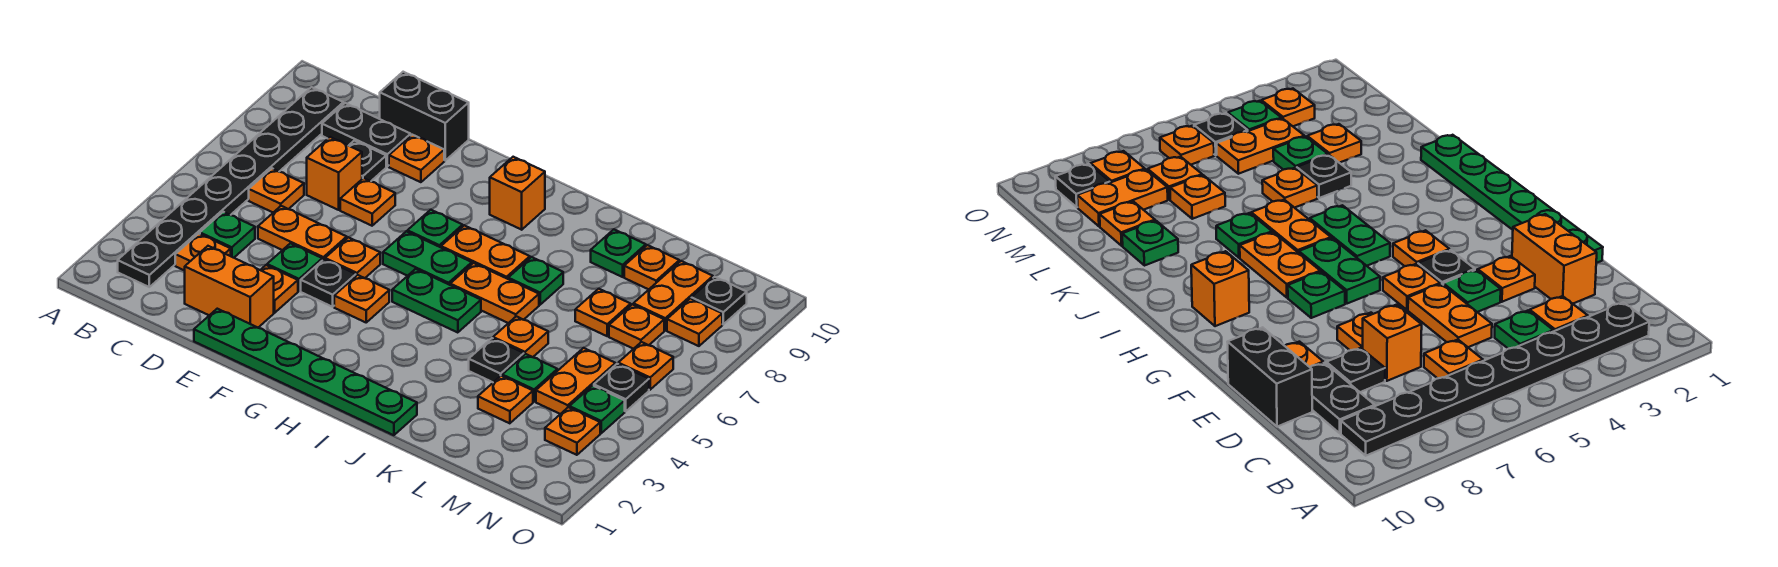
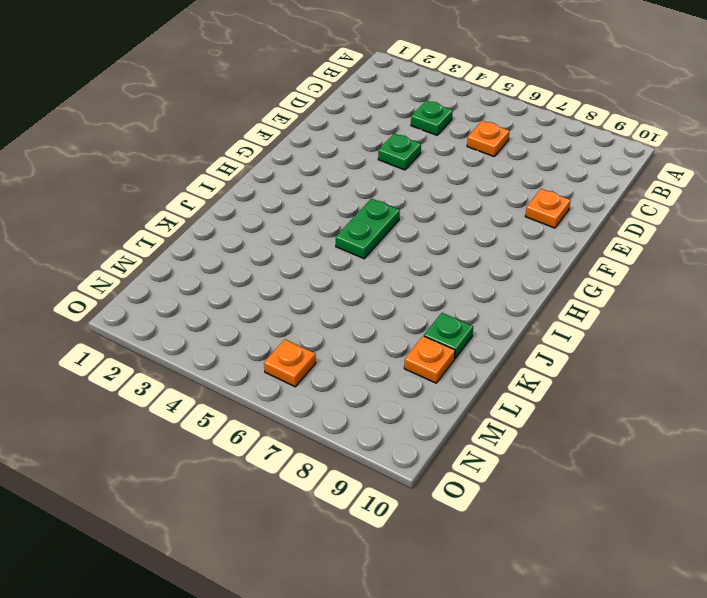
none -> black 1x8 plate [118,87,343,287]
none -> orange 1x1 plate [175,234,231,271]
none -> black 1x2 plate [322,103,411,166]
none -> orange 1x2 brick [185,246,274,328]

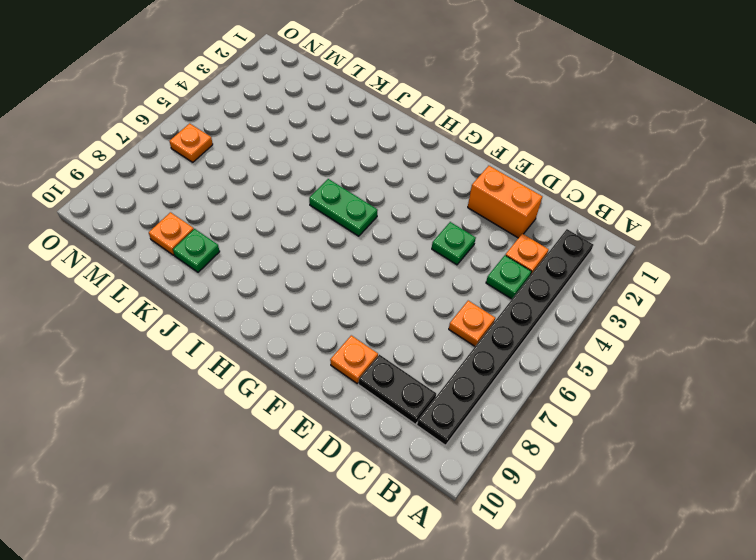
none -> orange 1x2 plate [258,206,347,260]
none -> orange 1x1 brick [307,137,362,210]
none -> black 1x1 plate [349,141,386,181]
none -> black 1x2 brick [380,72,469,160]

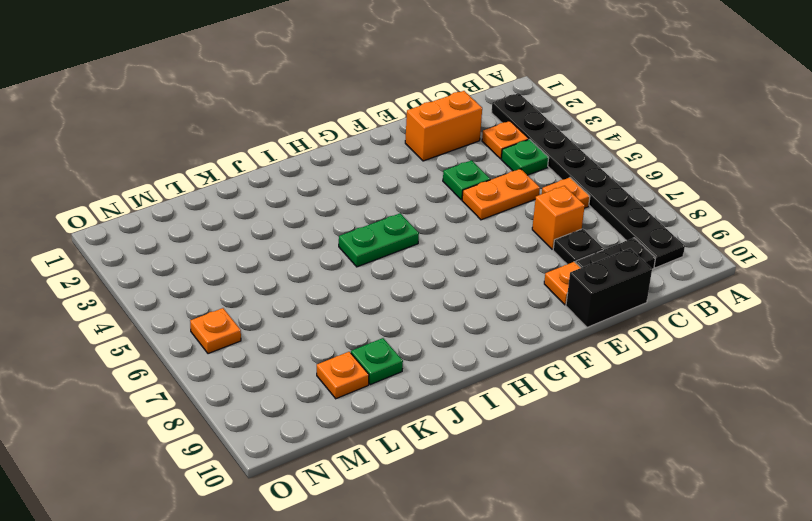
none -> green 1x6 plate [194,309,417,435]
none -> orange 1x1 plate [261,265,298,313]
none -> orange 1x1 plate [340,178,395,226]
none -> black 1x1 plate [301,259,356,307]

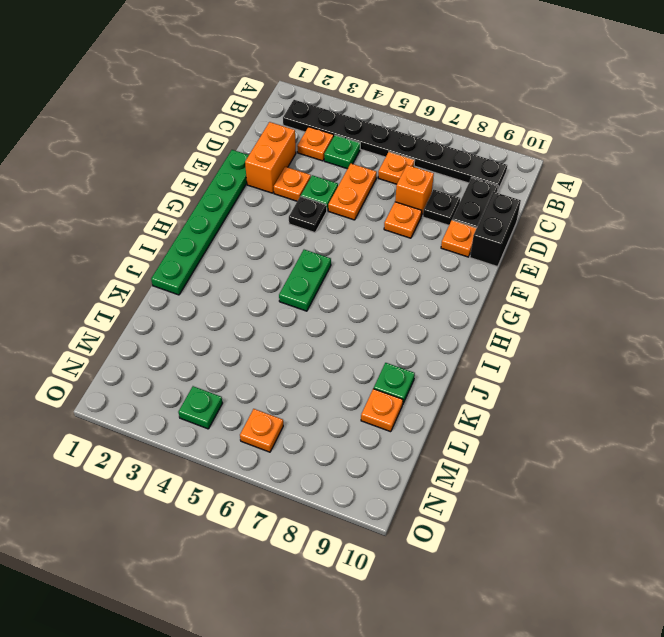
none -> orange 1x1 plate [325,237,380,278]
none -> orange 1x1 plate [334,275,389,322]
none -> green 1x2 plate [383,231,472,285]
none -> green 1x1 plate [407,210,463,247]

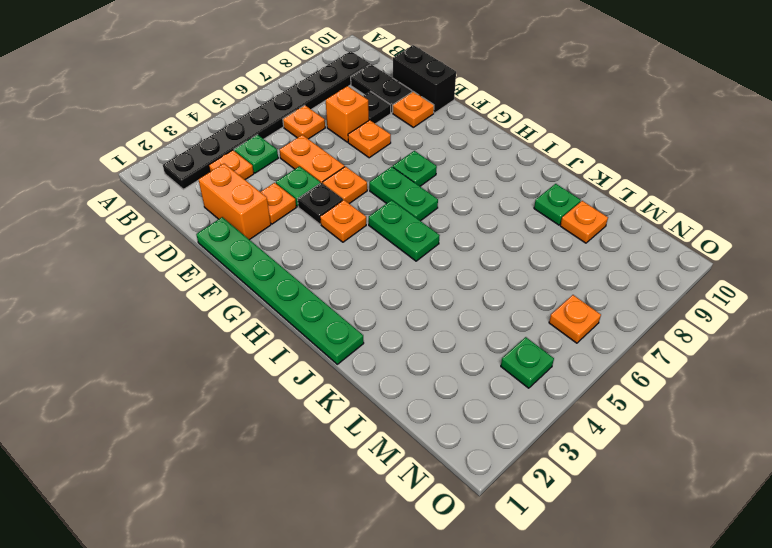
none -> orange 1x2 plate [441,225,530,279]
none -> orange 1x1 brick [490,157,545,230]
none -> orange 1x2 plate [450,263,539,323]
none -> green 1x1 plate [508,257,563,305]

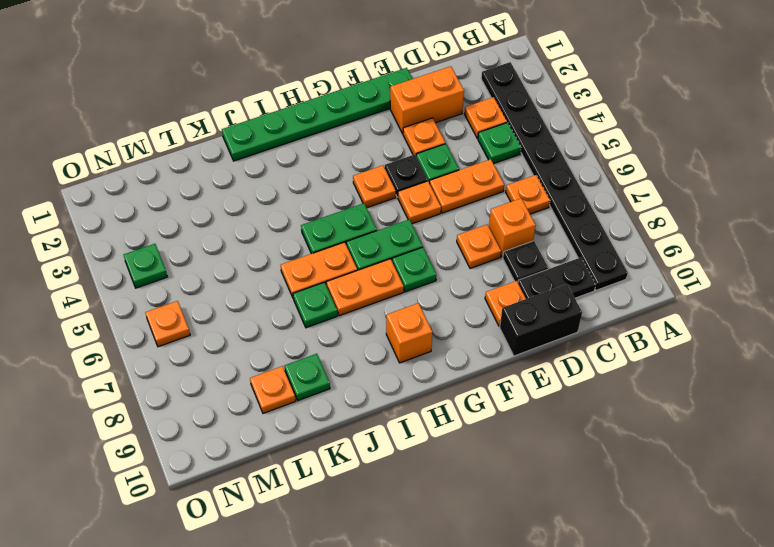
none -> black 1x1 plate [469,338,524,382]
none -> orange 1x1 plate [493,316,548,357]
none -> orange 1x1 plate [478,376,533,423]
none -> green 1x1 plate [502,354,557,401]

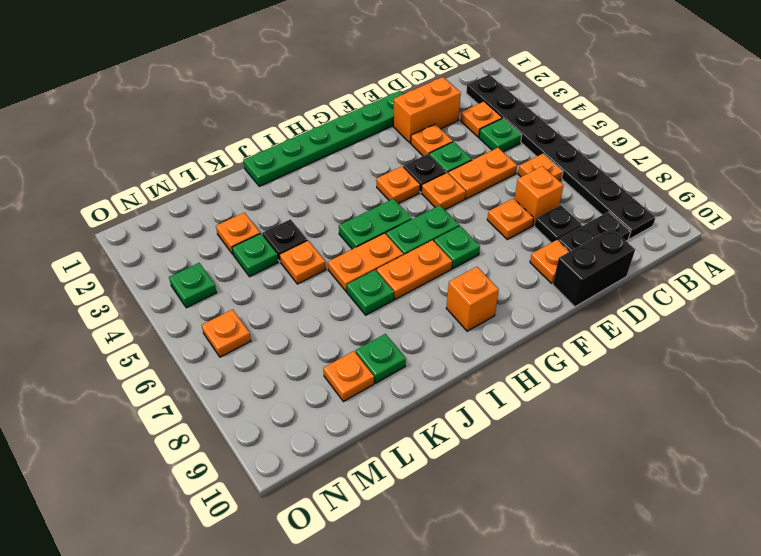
none -> orange 1x1 plate [575,289,631,336]
none -> orange 1x2 plate [536,348,615,414]
none -> orange 1x1 plate [609,304,664,349]
none -> orange 1x2 plate [633,261,713,330]

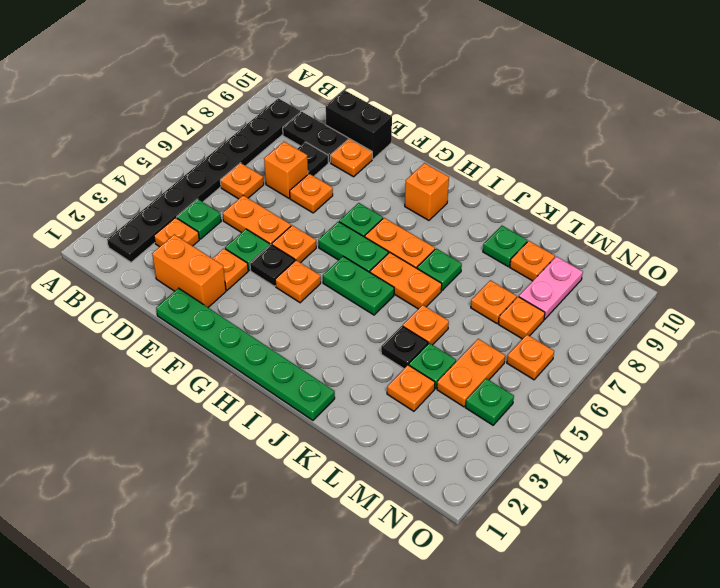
pink 1x2 plate [519,256,583,319] -> orange 1x2 plate [633,261,713,330]
none -> orange 1x1 plate [545,407,600,455]
none -> black 1x1 plate [594,364,649,411]
none -> orange 1x1 plate [667,298,722,346]
none -> black 1x1 plate [691,277,747,324]

